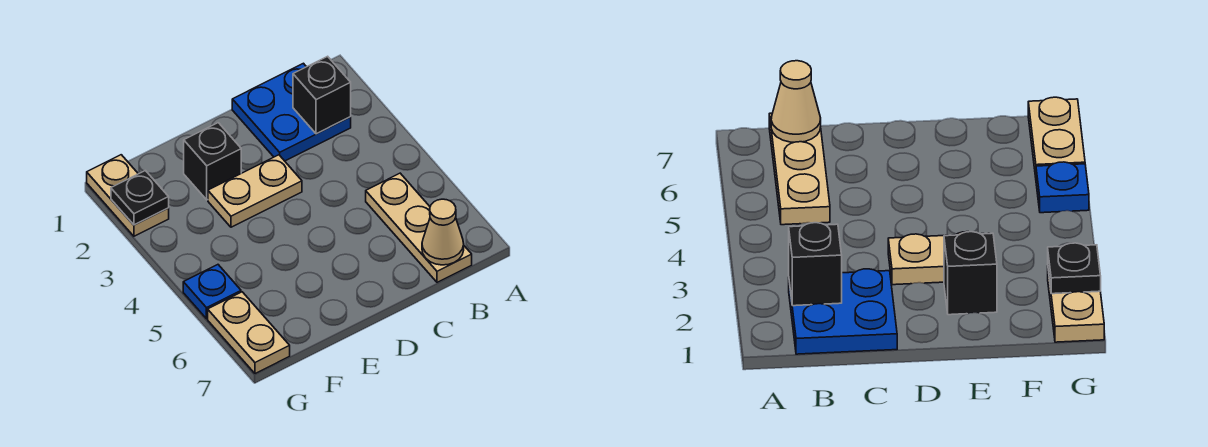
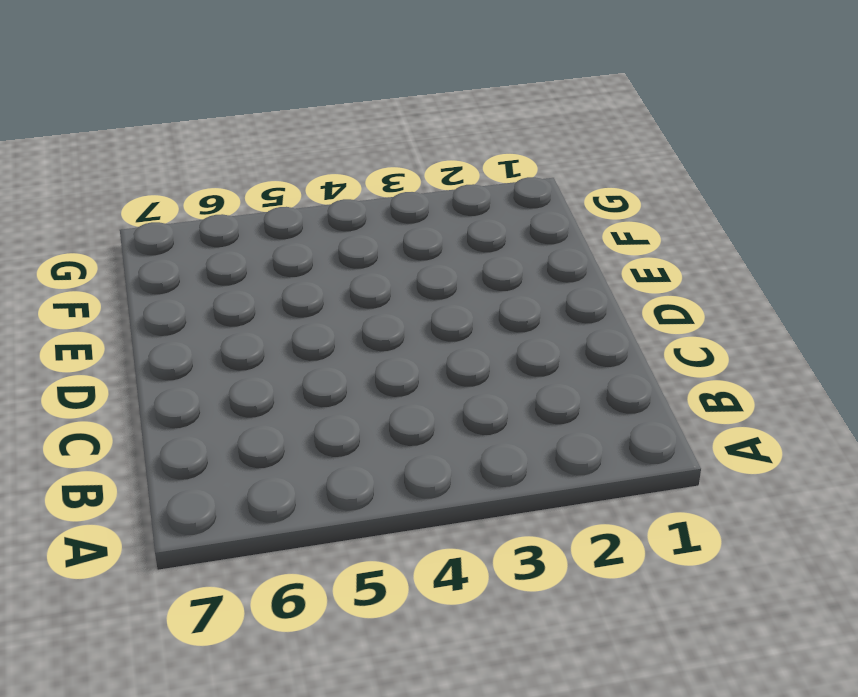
none -> blue 2x2 plate [232,63,351,161]
none -> tan 1x3 plate [366,173,472,282]

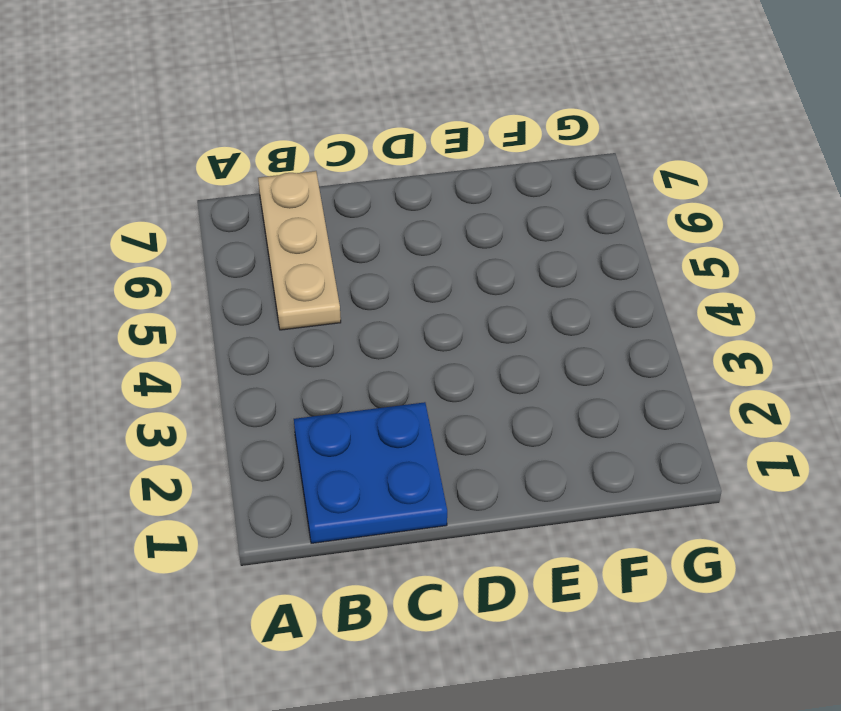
none -> tan 1x2 plate [208,155,302,227]
none -> black 1x1 brick [184,123,241,200]

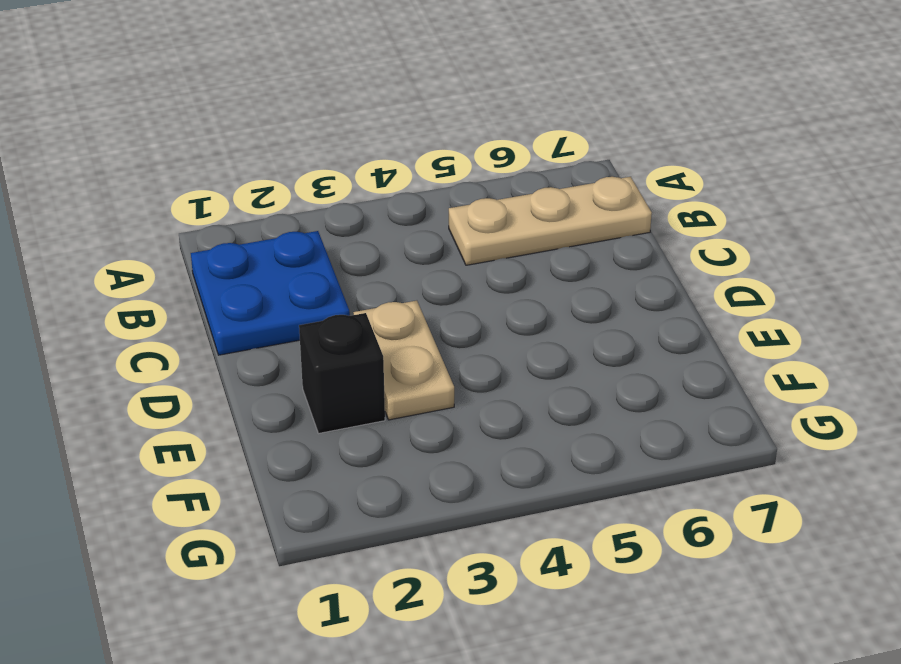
none -> tan 1x2 plate [87,155,169,236]
none -> blue 1x1 plate [183,265,241,319]

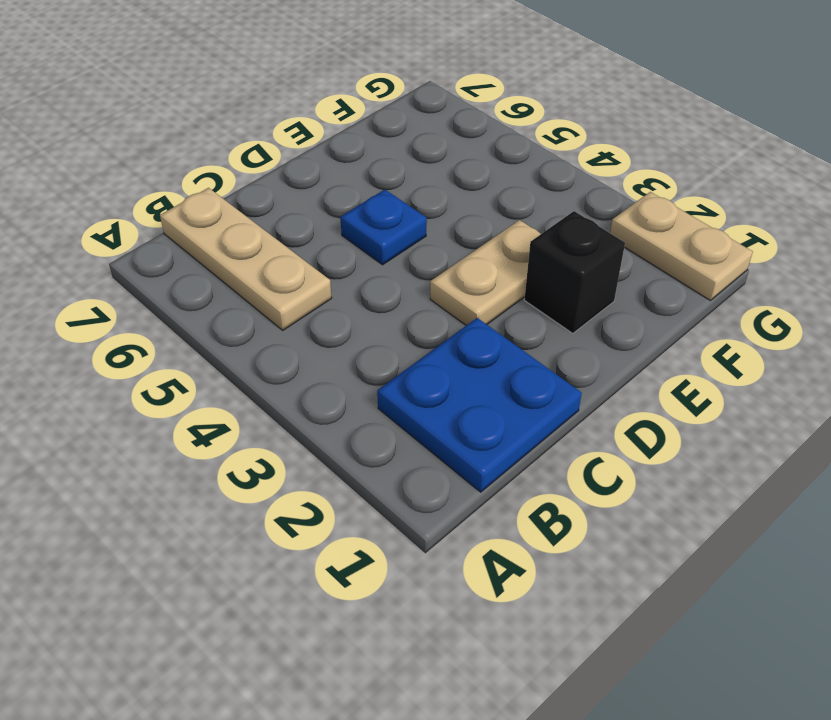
blue 1x1 plate [340,189,427,265] -> blue 1x1 plate moved to [183,265,241,319]
none -> tan 1x2 plate [208,292,290,374]
none -> black 1x1 brick [293,56,351,134]

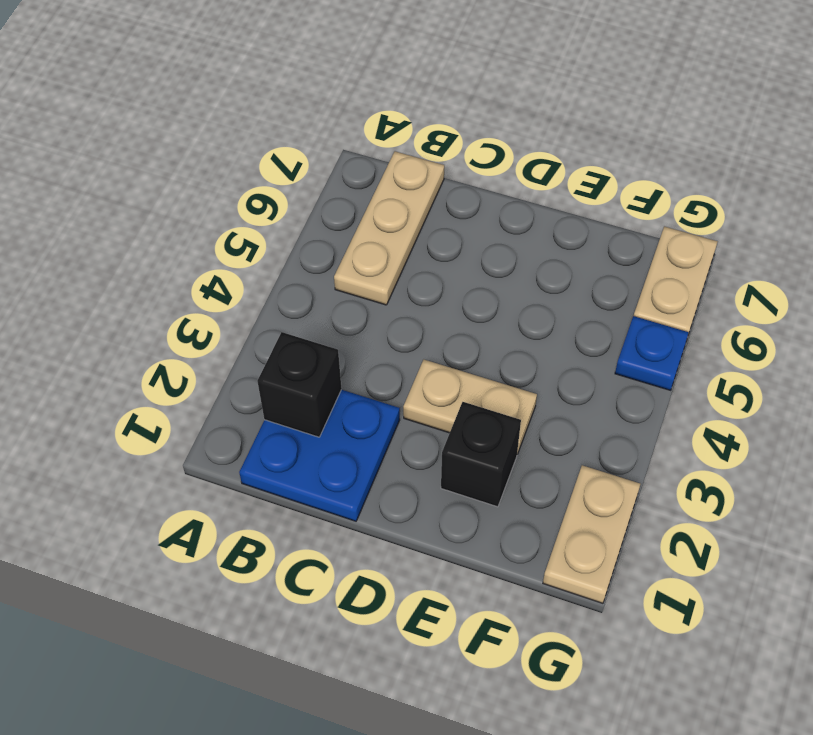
none -> tan 1x1 cone [422,199,464,265]
none -> black 1x1 plate [111,171,169,225]

